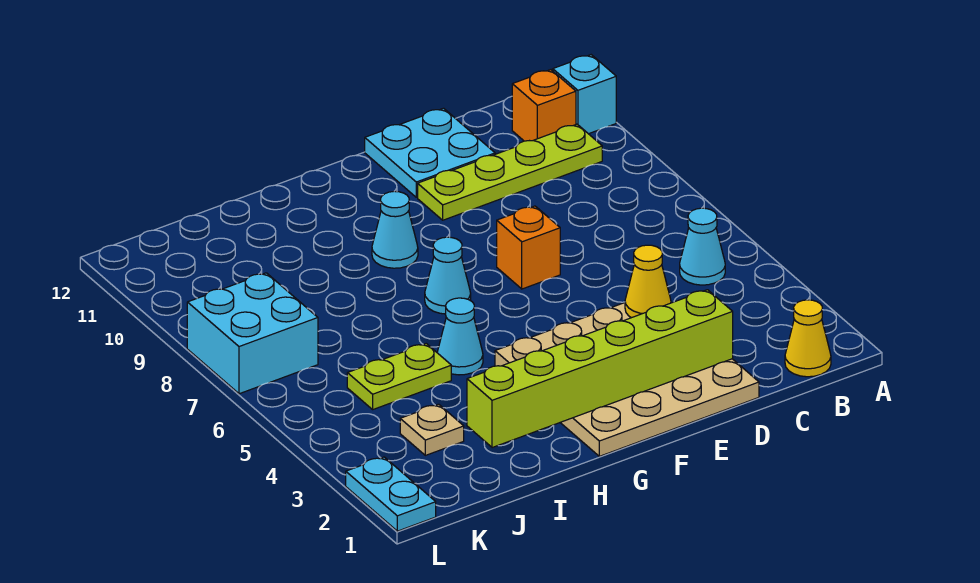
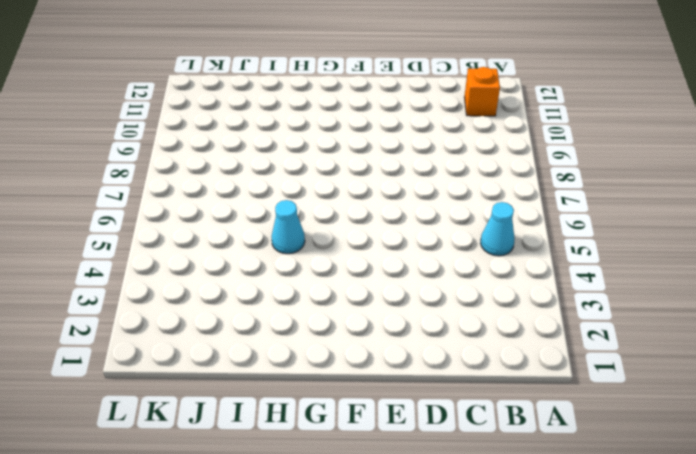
none -> cyan 1x1 brick [553,55,616,134]
none -> yellow 1x1 cone [785,300,831,377]
none -> lime 1x4 plate [418,124,602,220]

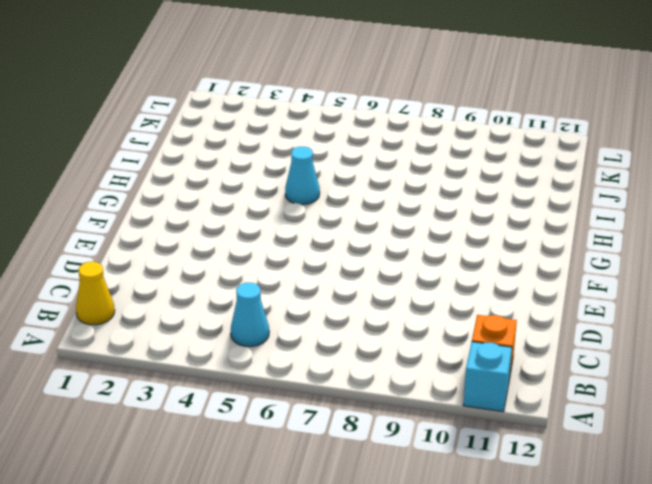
none -> lime 1x4 plate [418,124,602,220]
none -> tan 4x4 plate [495,303,759,456]
none -> cyan 2x2 plate [365,108,495,197]

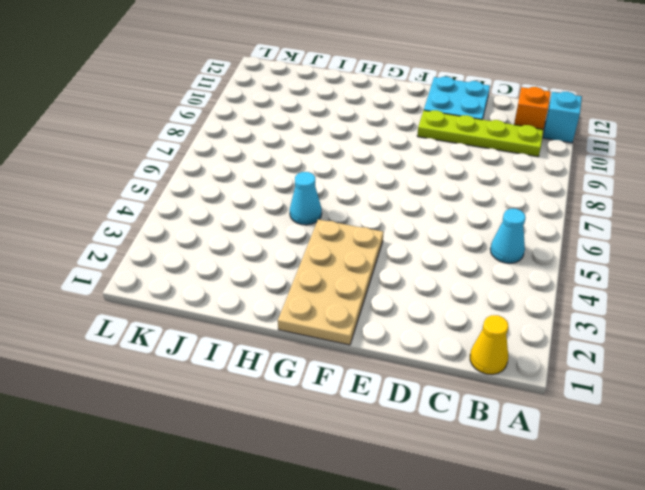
tan 2x4 plate [278,219,384,345] -> tan 4x4 plate [495,303,759,456]
none -> orange 1x1 brick [497,206,560,289]
none -> cyan 1x1 cone [425,237,471,314]
none -> cyan 1x1 cone [372,191,418,268]

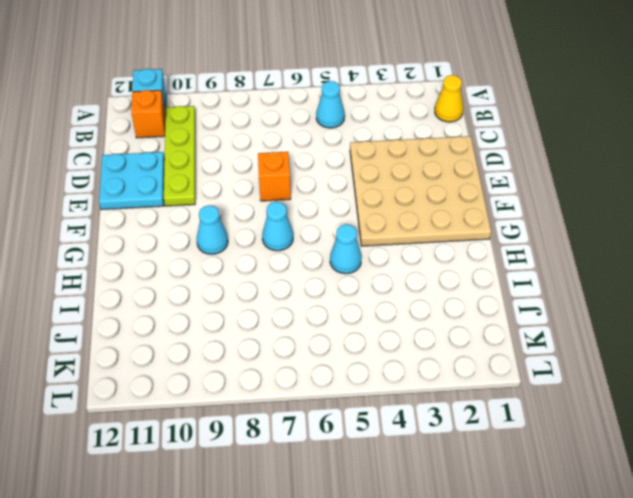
none -> lime 1x2 plate [347,344,451,409]
none -> tan 1x1 plate [400,404,464,455]
none -> cyan 2x2 brick [187,273,318,394]

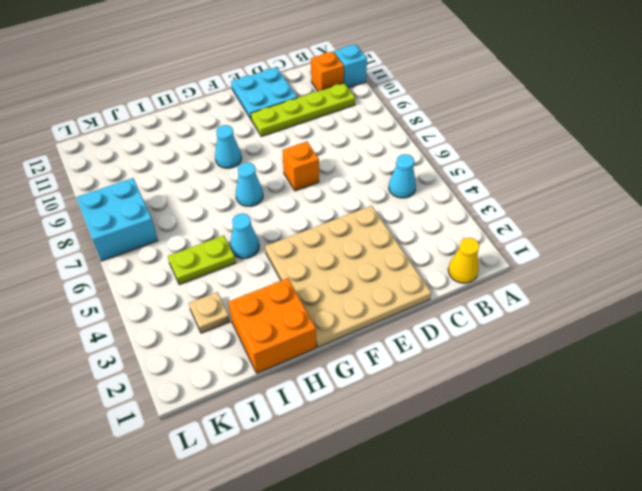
orange 2x2 brick [228,278,316,373] -> none
none -> cyan 1x2 plate [346,457,436,531]
none -> lime 1x6 brick [467,290,733,448]
none -> yellow 1x1 cone [625,245,671,318]

